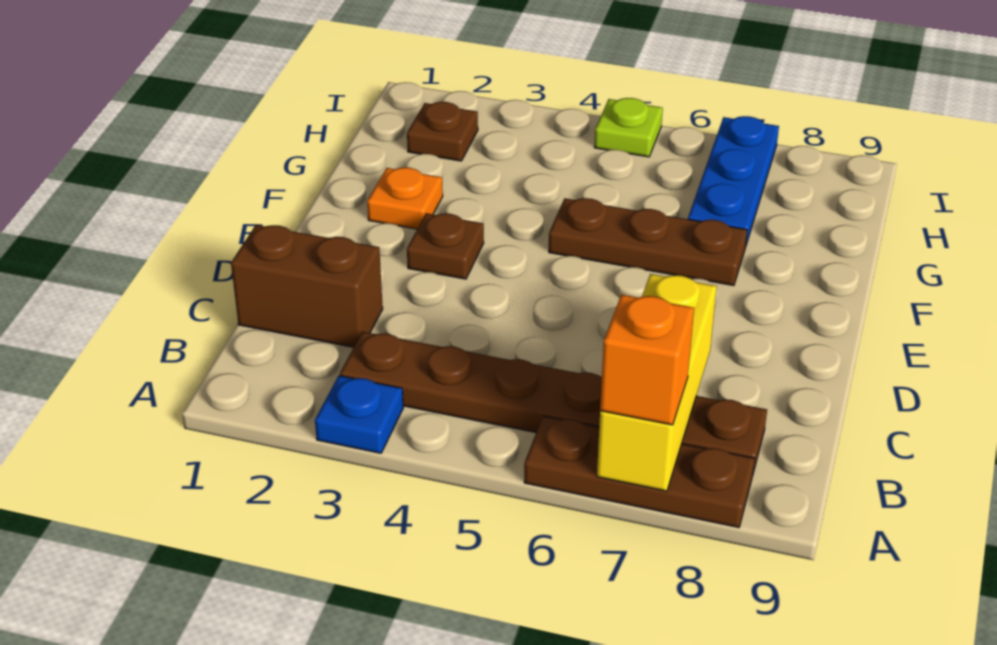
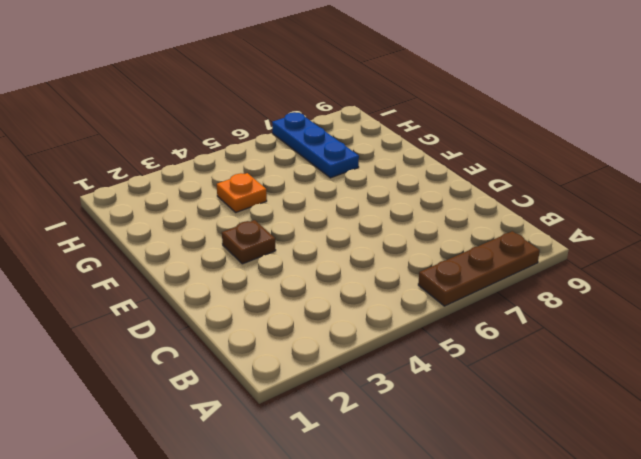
orange 1x1 plate [217,173,267,212] -> orange 1x1 plate moved to [367,167,443,229]
none -> blue 1x1 plate [315,376,403,453]
none -> brown 1x6 plate [340,332,767,473]
none -> brown 1x2 brick [231,225,383,347]

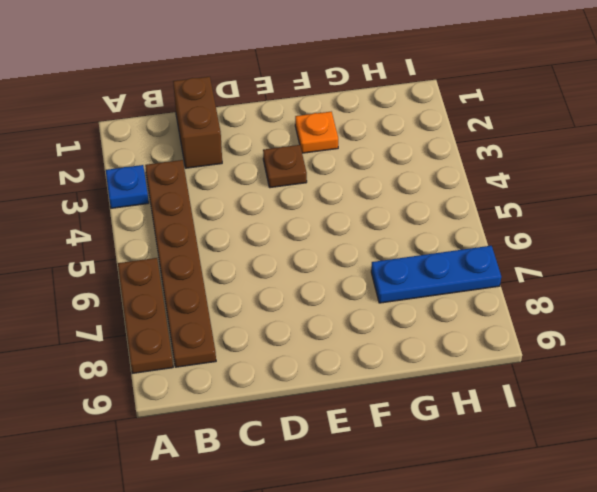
none -> brown 1x3 plate [549,198,747,286]
none -> brown 1x1 plate [407,102,478,161]
none -> lime 1x1 plate [594,98,663,157]

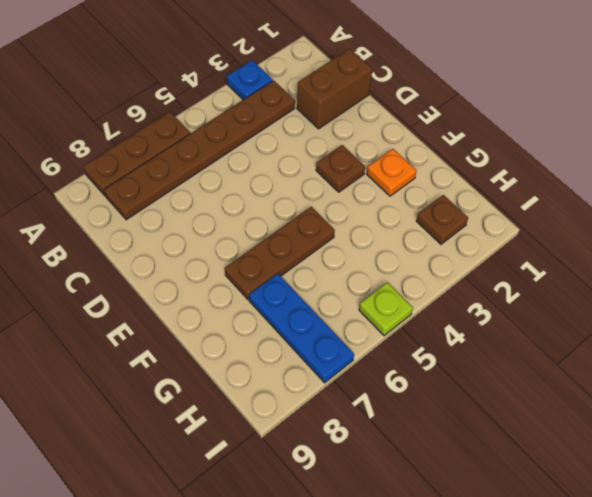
none -> yellow 1x3 brick [597,274,717,491]
none -> orange 1x1 brick [600,294,694,425]

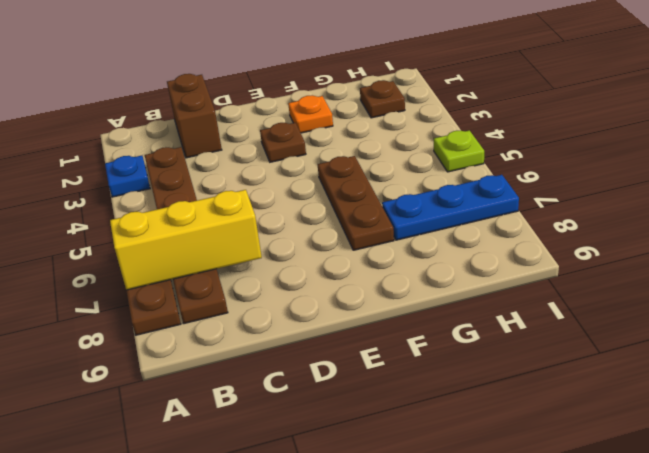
none -> orange 1x1 brick [600,294,694,425]

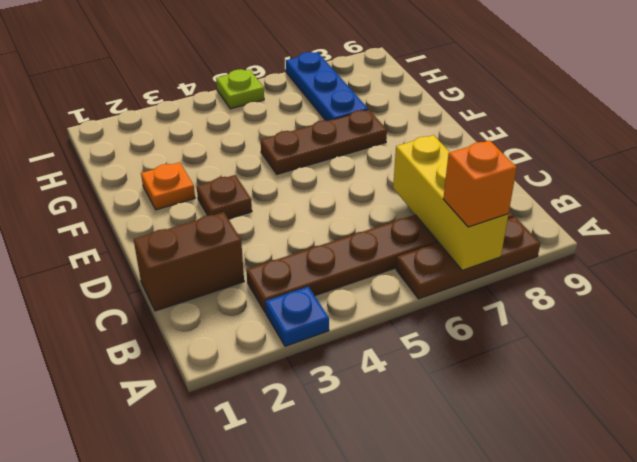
none -> brown 1x1 plate [407,102,478,161]

